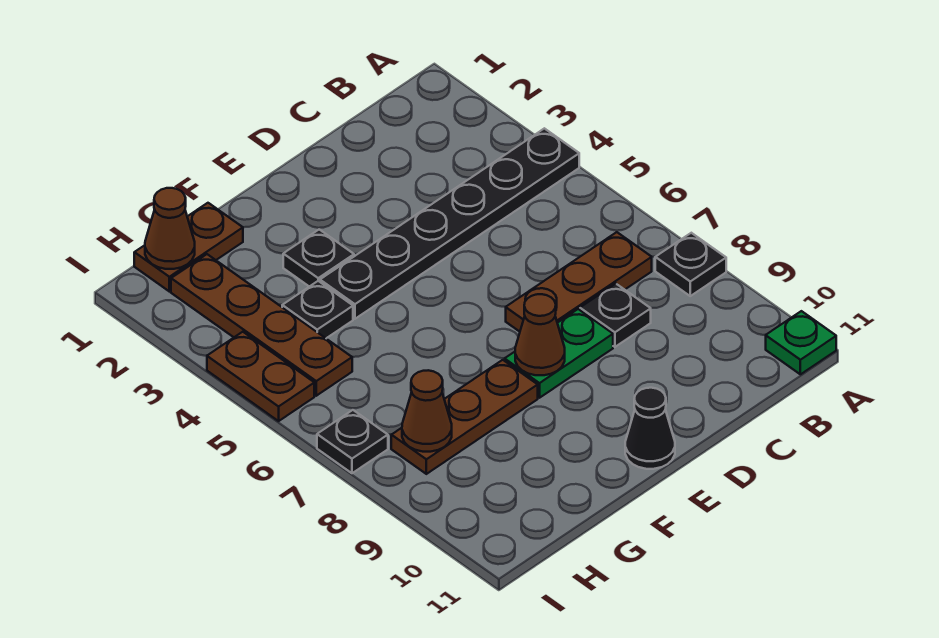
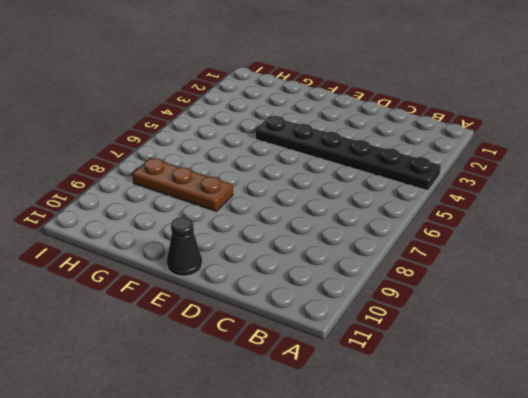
none -> black 1x1 plate [655,233,726,296]
none -> green 1x1 plate [766,311,836,374]
none -> brown 1x3 plate [506,232,652,332]

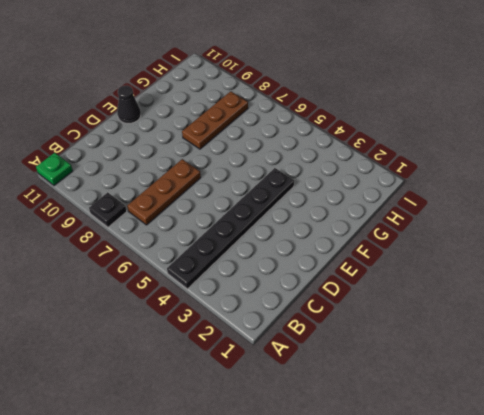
none -> black 1x1 plate [580,284,651,347]
none -> green 1x2 plate [505,309,613,398]
none -> black 1x1 plate [283,230,354,287]

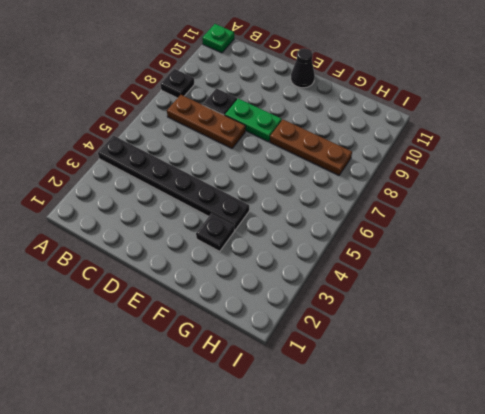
none -> brown 1x2 plate [134,203,243,291]
none -> black 1x1 plate [282,281,353,338]
none -> brown 1x4 plate [171,254,352,396]

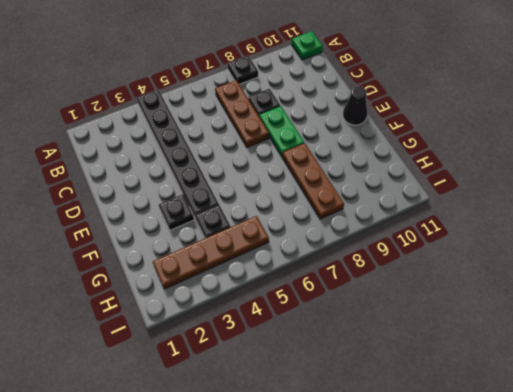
none -> brown 1x2 plate [134,203,243,291]
none -> brown 1x2 plate [207,332,314,421]
none -> black 1x1 plate [317,410,388,473]

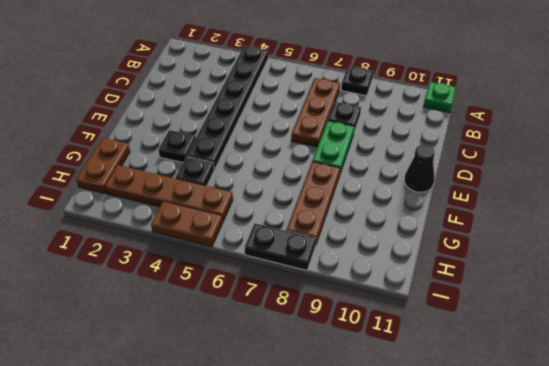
black 1x2 plate [245,223,316,270] -> black 1x1 plate [317,410,388,473]
none -> brown 1x1 cone [515,294,565,375]
none -> brown 1x1 cone [145,188,195,269]
none -> brown 1x1 cone [402,370,452,452]

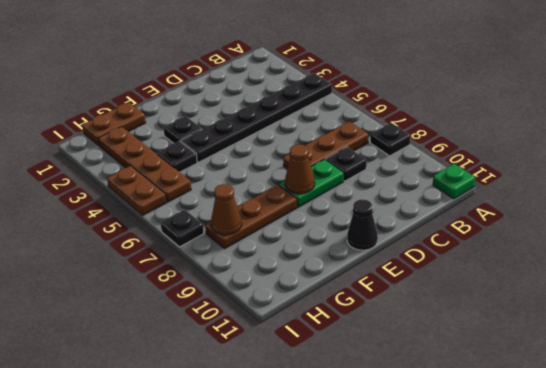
none -> brown 1x1 cone [145,188,195,269]

